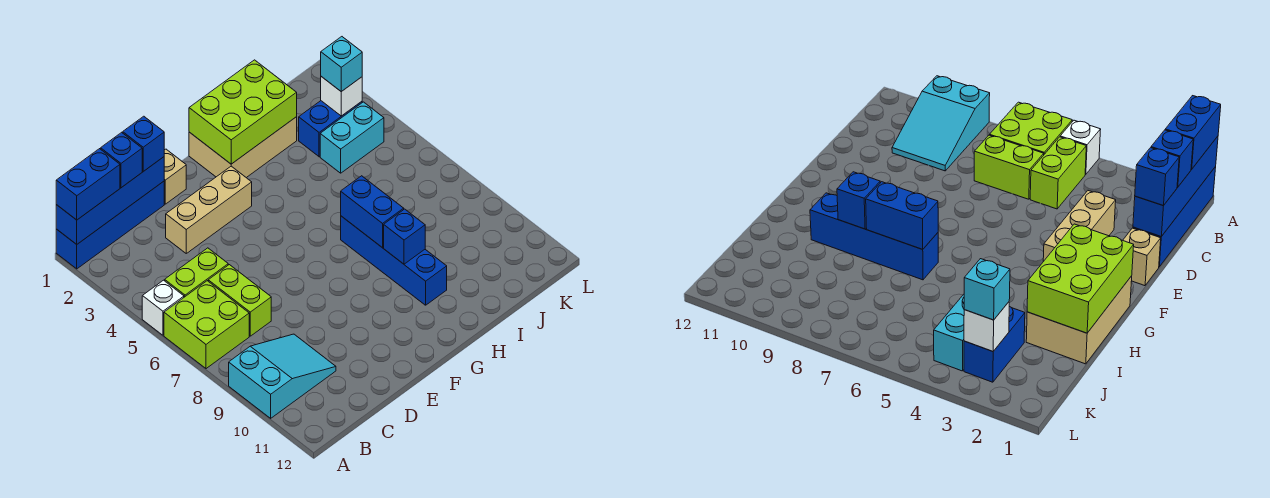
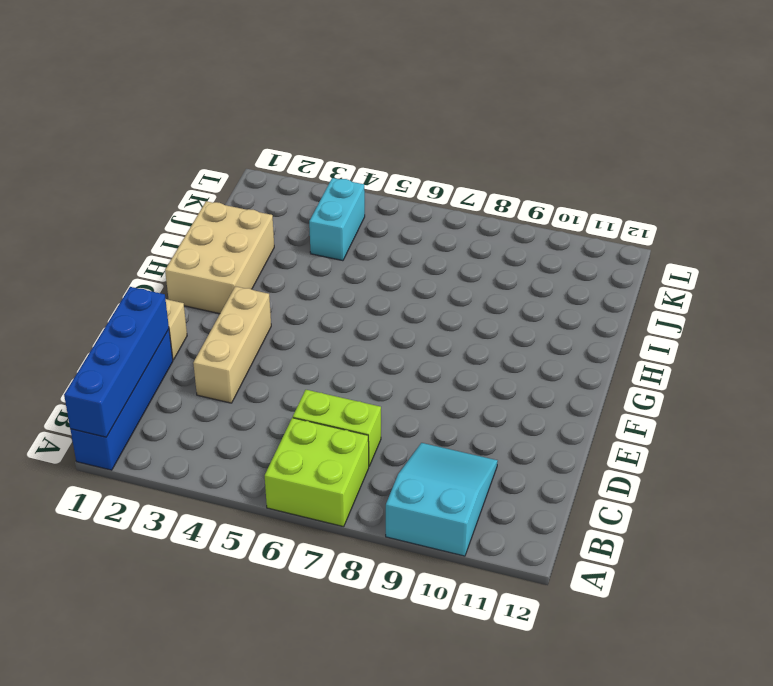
none -> white 1x1 brick [142,280,184,335]
none -> lime 1x2 brick [165,248,228,297]
none -> blue 1x4 brick [341,216,447,305]

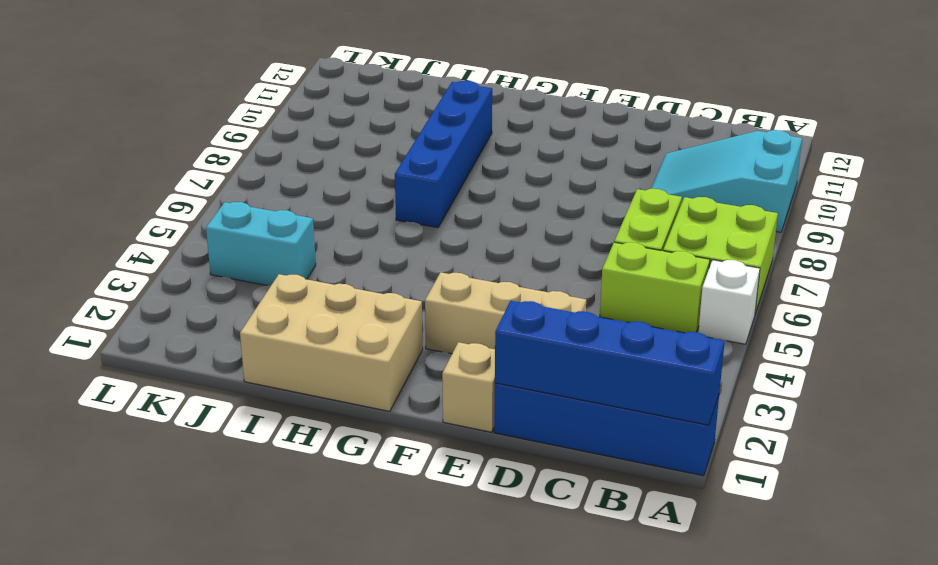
none -> blue 1x2 brick [299,101,362,157]
none -> lime 2x3 brick [189,60,297,164]
none -> blue 1x2 brick [341,176,404,248]

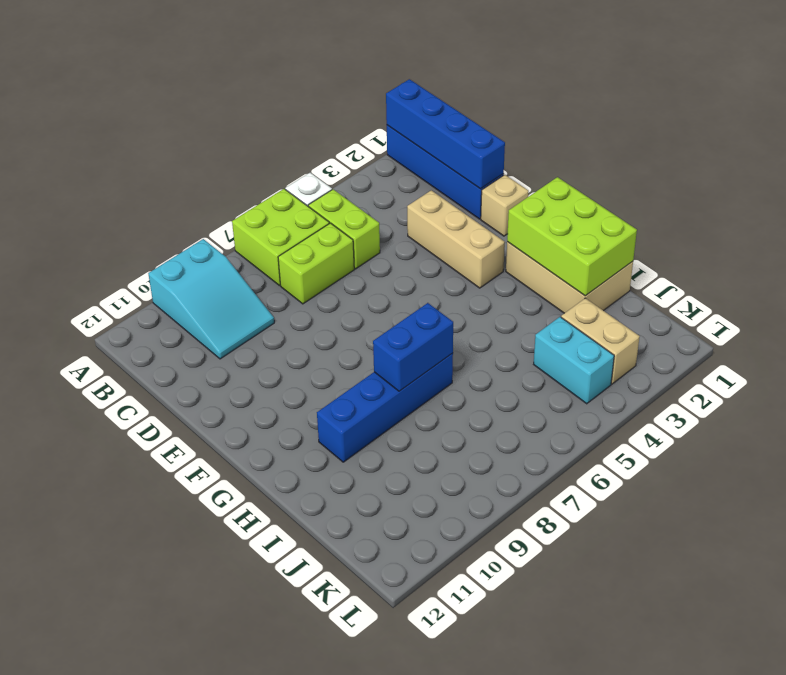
tan 1x2 brick [561,298,640,384] -> blue 1x2 brick [299,101,362,157]
none -> blue 1x1 brick [384,209,425,264]
none -> white 1x1 brick [321,77,362,116]
none -> blue 1x2 brick [56,149,120,220]

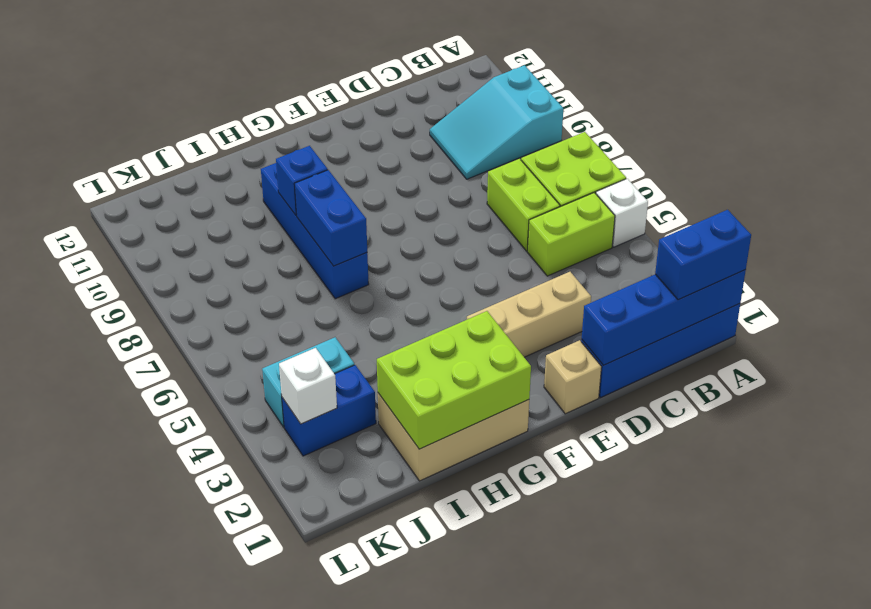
none -> blue 1x1 brick [101,132,142,188]
none -> blue 1x1 brick [123,116,164,171]
none -> cyan 1x1 brick [321,37,362,92]

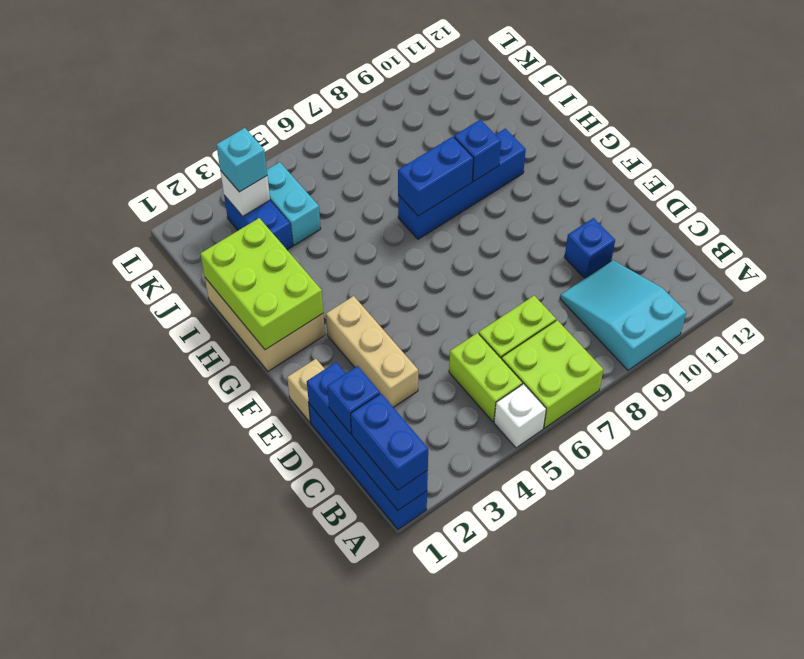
blue 1x1 brick [564,218,615,278] -> blue 1x1 brick moved to [123,116,164,171]

